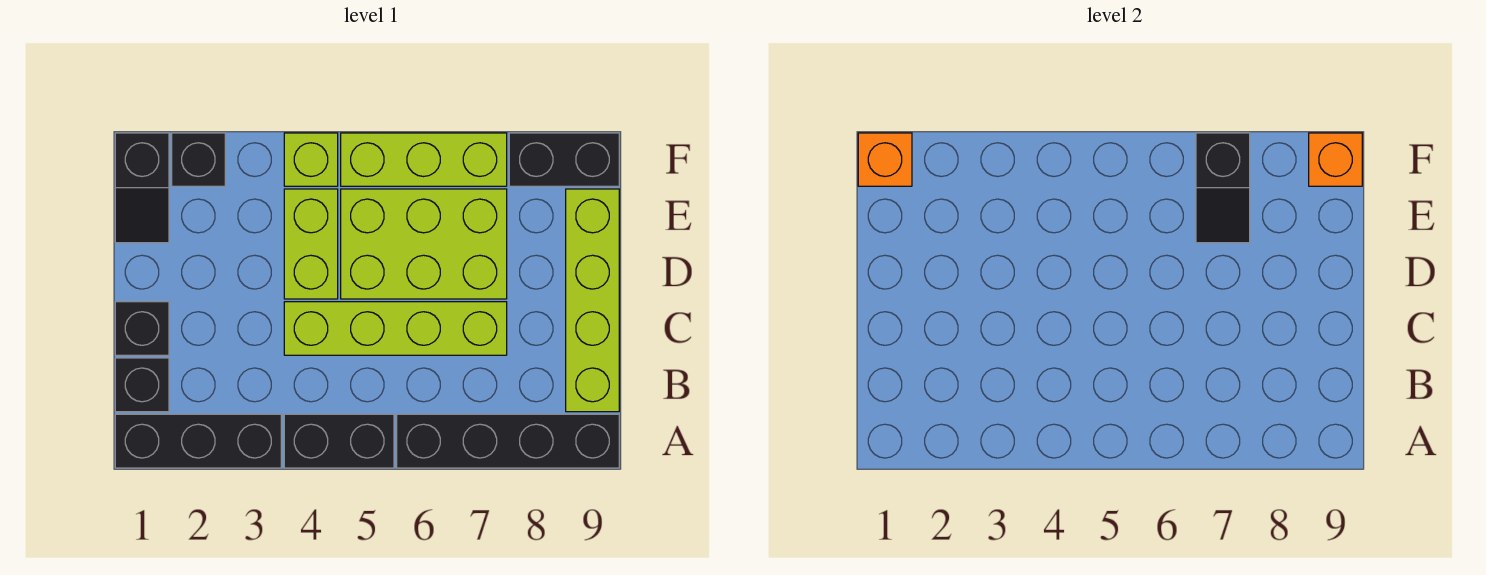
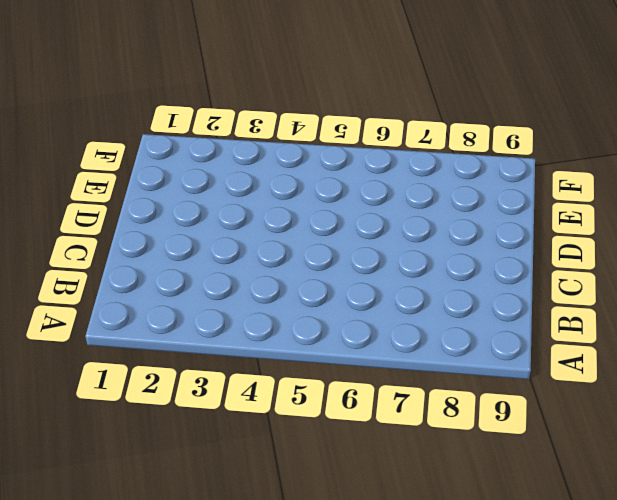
none -> black 1x3 brick [115,414,281,468]
none -> black 1x2 brick [284,414,394,468]
none -> black 1x4 brick [397,414,619,468]

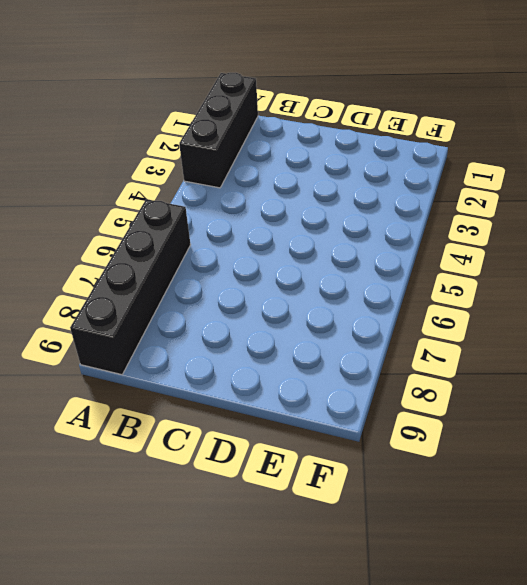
none -> black 1x2 brick [284,414,394,468]
none -> black 1x1 brick [115,358,169,412]
none -> lime 1x4 brick [566,189,619,412]

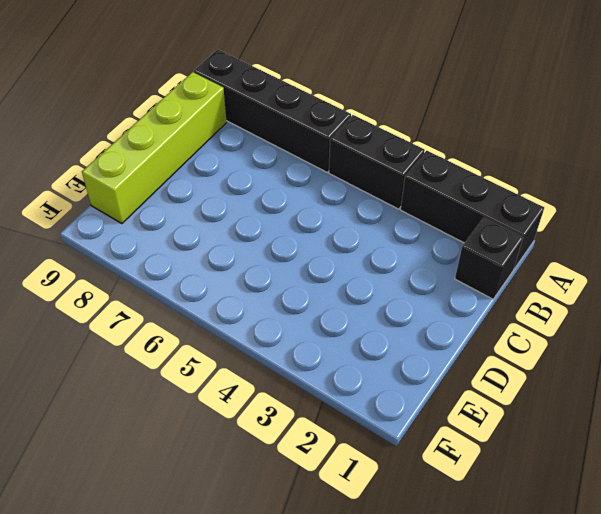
none -> black 1x1 brick [115,302,169,355]
none -> lime 1x4 brick [284,302,507,355]
none -> lime 1x2 brick [284,189,338,299]

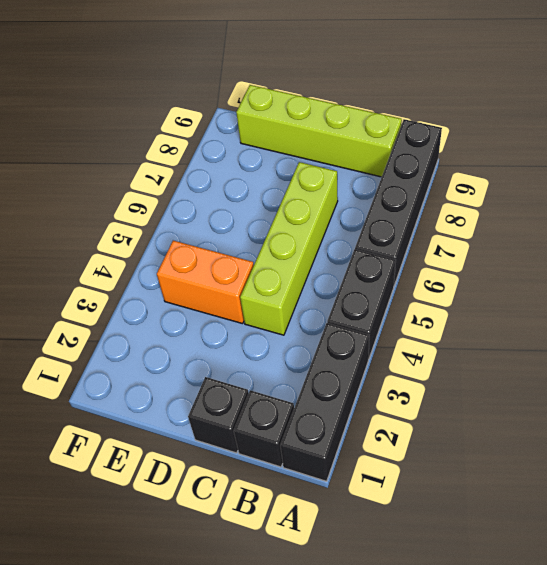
orange 1x2 brick [157,241,254,324] -> lime 1x2 brick [284,189,338,299]
none -> lime 2x3 brick [341,189,507,299]
none -> black 1x2 slope [115,133,169,243]
none -> black 1x1 brick [172,133,225,186]

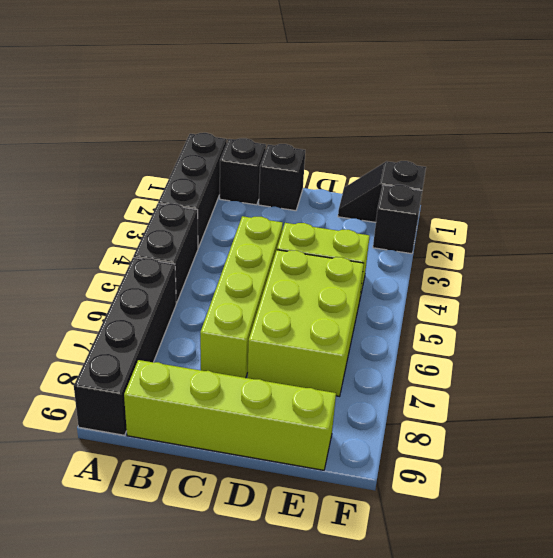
none -> lime 1x1 brick [284,133,338,186]
none -> lime 1x3 brick [341,133,507,186]
none -> black 1x2 brick [509,133,619,186]

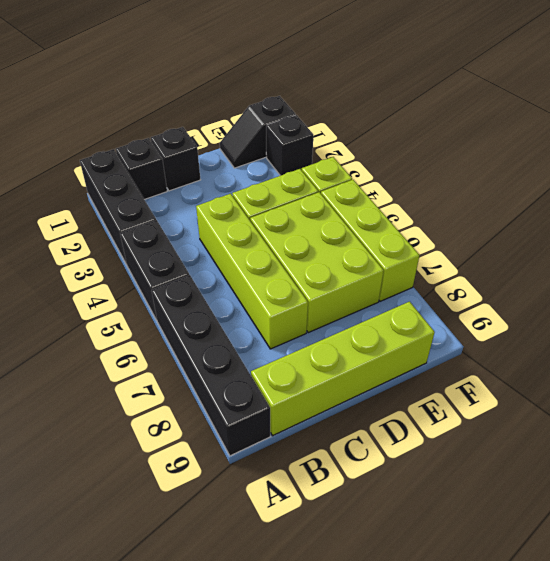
none -> black 1x2 brick [509,133,619,186]
none -> black 1x2 slope [1196,133,1250,243]
none -> orange 1x1 brick [858,133,912,186]

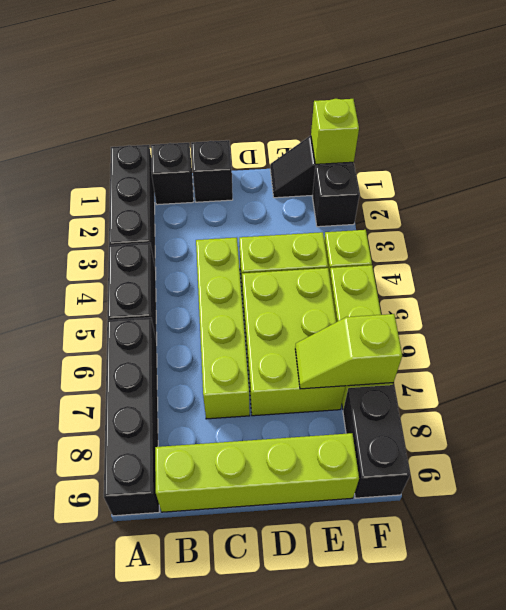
lime 1x2 slope [295,314,402,389] -> black 1x2 slope [1196,133,1250,243]
lime 1x1 brick [311,99,359,164] -> orange 1x1 brick [858,133,912,186]
none -> orange 1x1 brick [1309,133,1362,186]

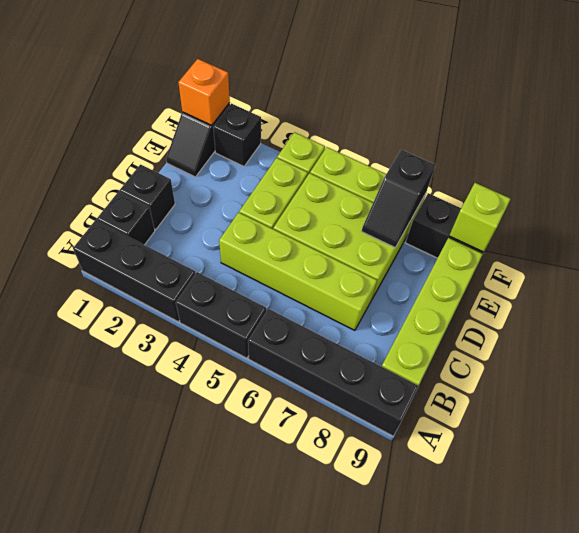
lime 1x1 brick [449,183,511,252] -> orange 1x1 brick [1309,133,1362,186]

